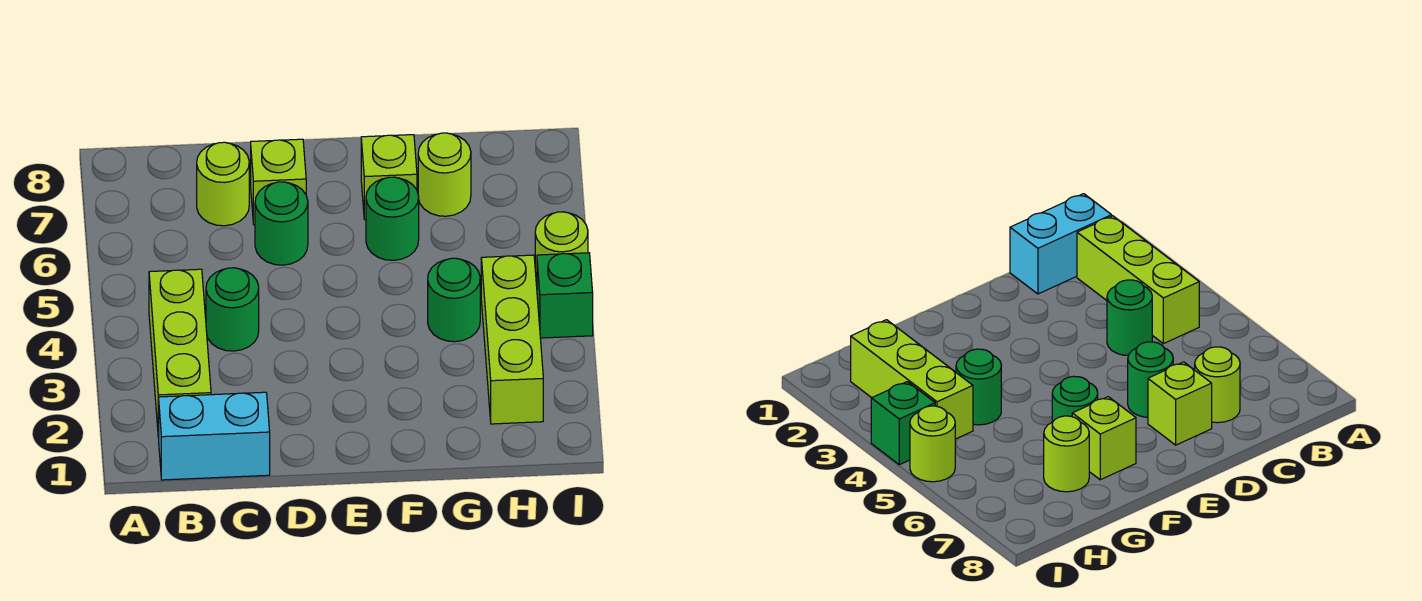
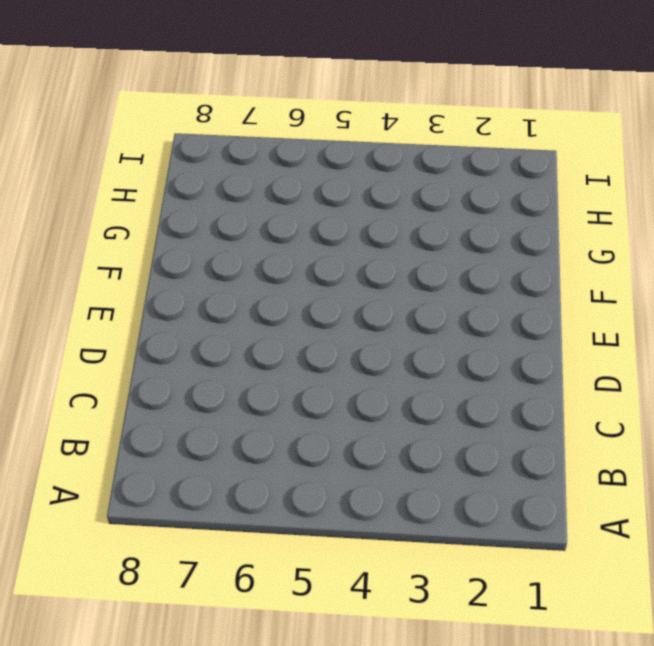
none -> cyan 1x2 brick [159,392,270,480]
none -> lime 1x3 brick [149,269,211,438]
none -> green 1x1 round brick [206,268,259,351]

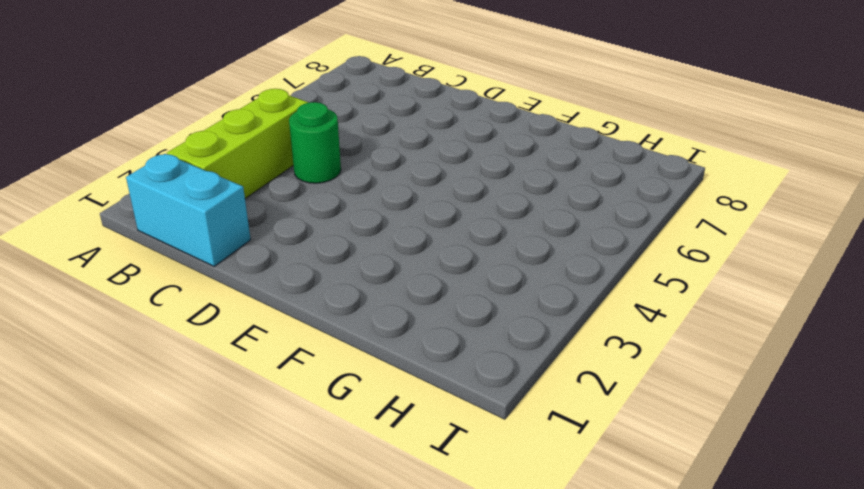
none -> lime 1x1 round brick [197,142,249,226]
none -> green 1x1 round brick [255,182,308,265]
none -> lime 1x1 brick [251,139,306,225]

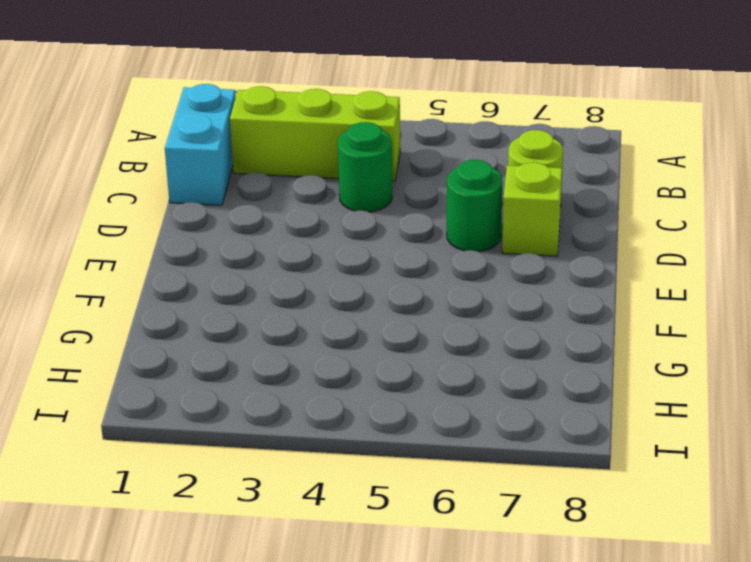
none -> green 1x1 round brick [366,177,419,260]
none -> lime 1x1 brick [361,135,417,220]
none -> green 1x1 round brick [428,258,480,342]

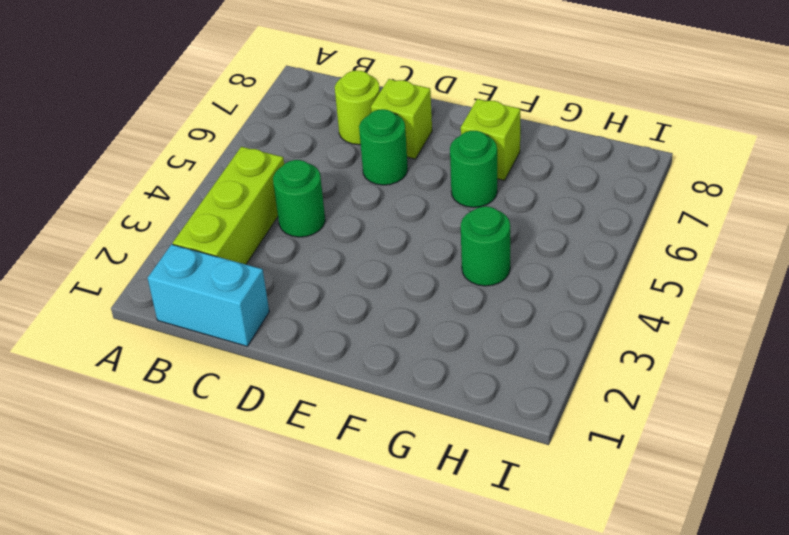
none -> lime 1x1 round brick [418,133,471,216]
none -> lime 1x3 brick [481,255,543,424]
none -> green 1x1 brick [537,253,593,338]

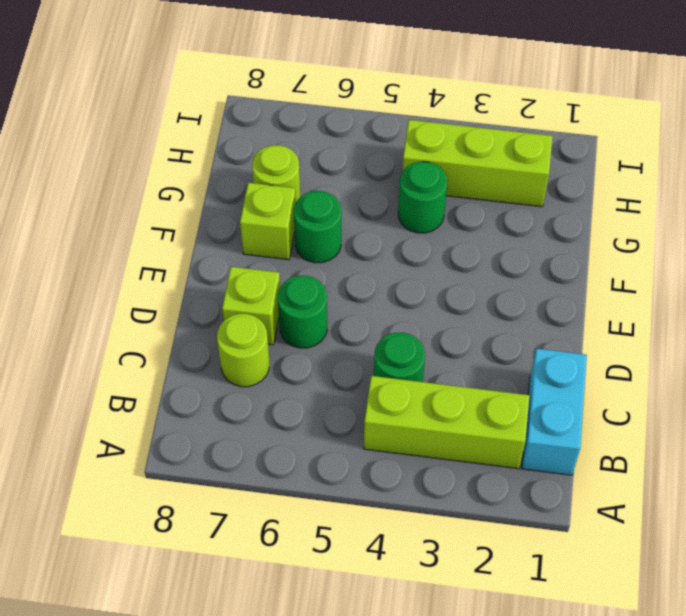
none -> green 1x1 brick [537,253,593,338]
none -> lime 1x1 round brick [535,212,588,281]

